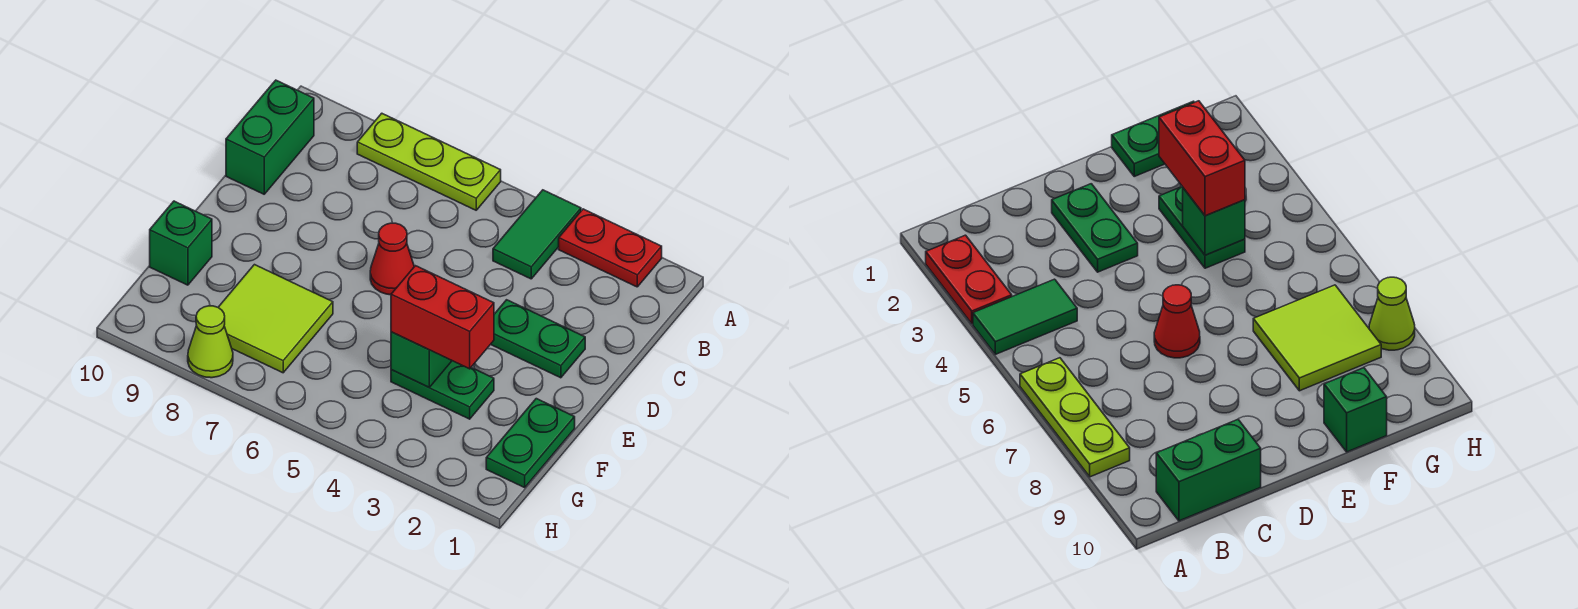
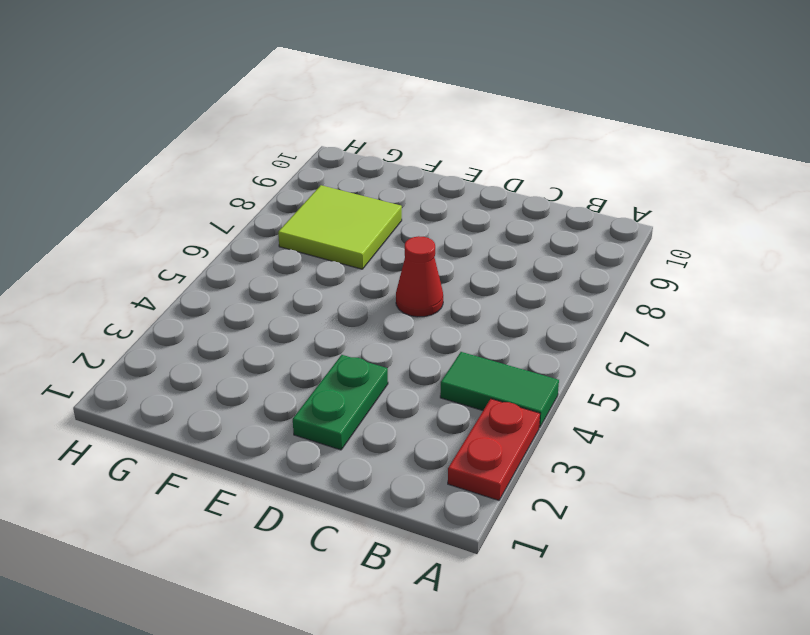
none -> lime 1x3 plate [357,113,501,210]
none -> green 1x2 brick [226,80,314,194]
none -> green 1x2 plate [486,399,575,488]

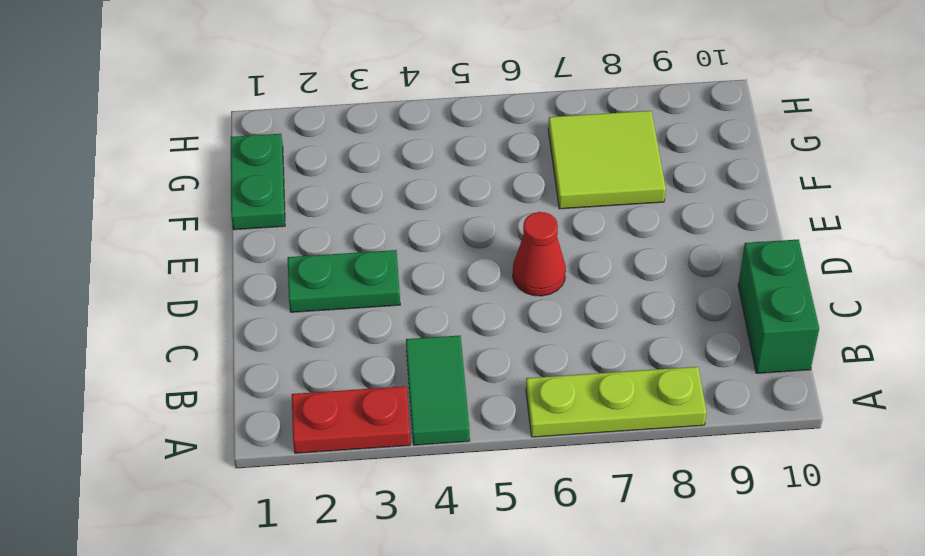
none -> green 1x2 plate [391,361,494,419]
none -> green 1x1 brick [150,201,212,285]
none -> lime 1x1 cone [188,306,233,378]

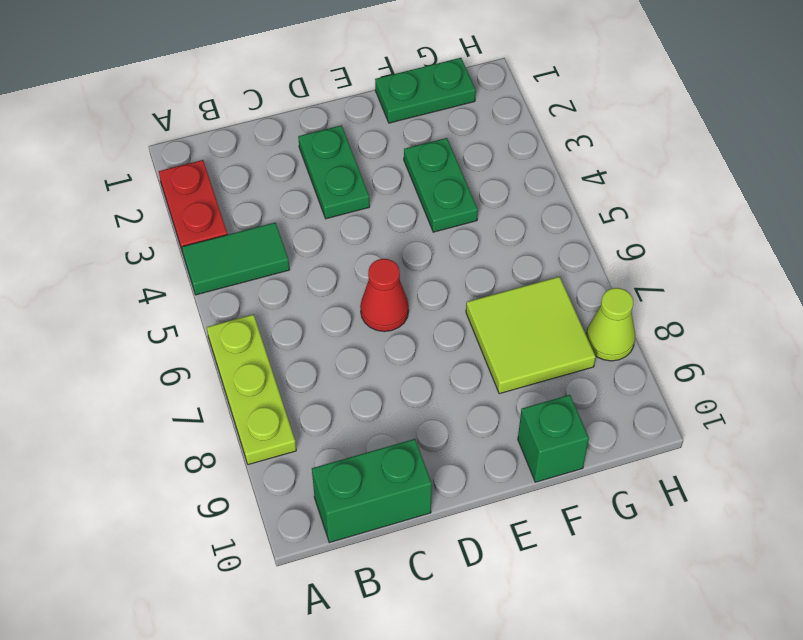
none -> green 1x1 brick [391,332,452,387]
none -> red 1x2 brick [391,266,494,369]

